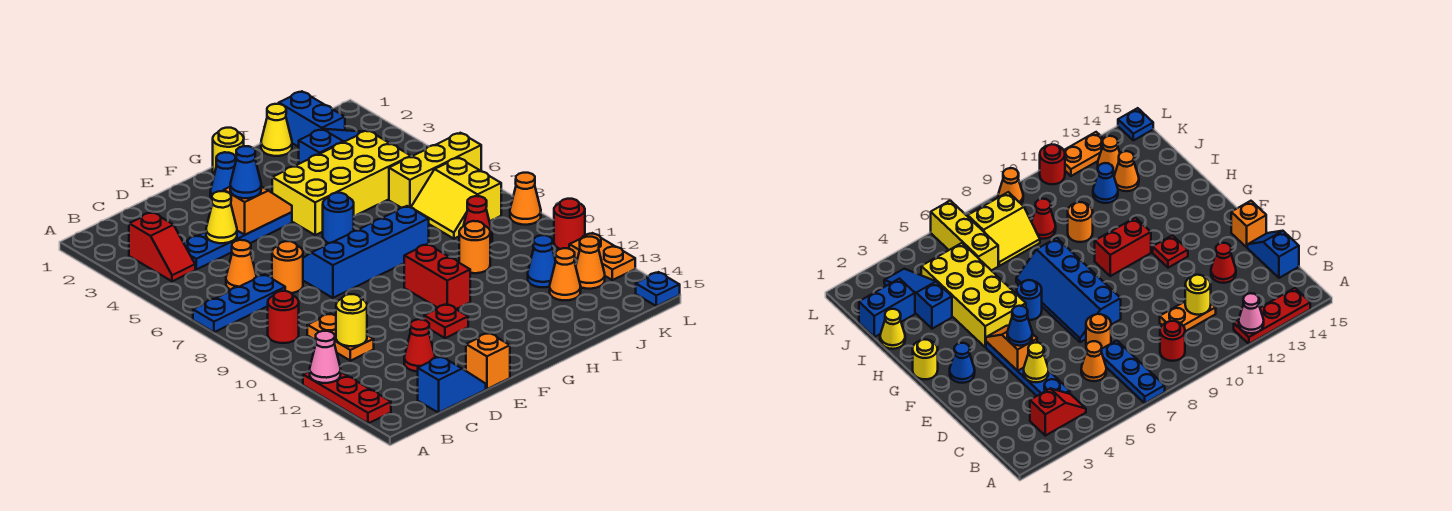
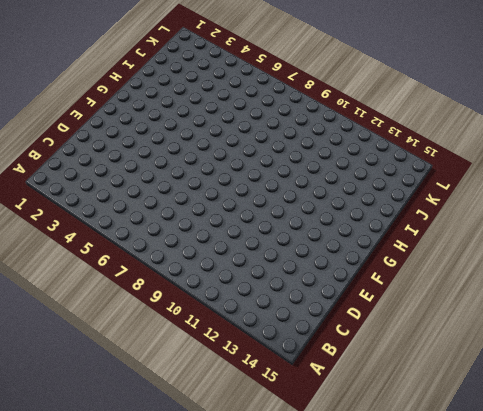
none -> blue 1x3 plate [193,275,285,332]
none -> red 1x3 plate [303,371,391,423]
none -> red 1x2 slope [129,212,195,281]
none -> red 1x1 round brick [268,291,299,343]

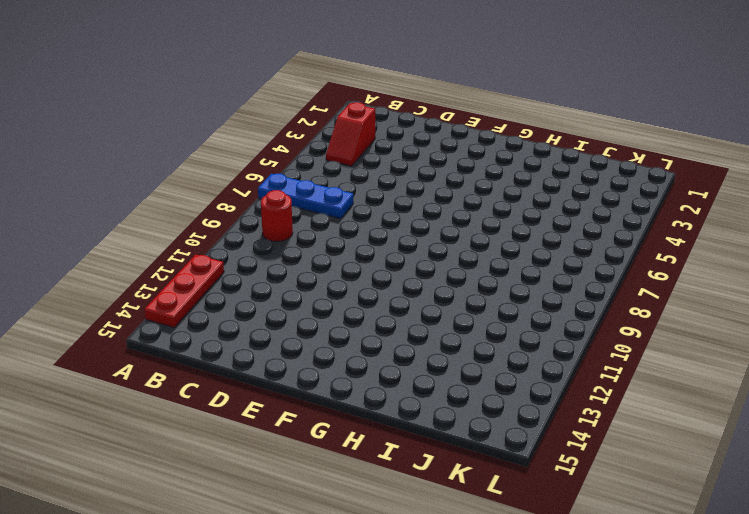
none -> blue 1x4 plate [184,212,292,269]
none -> orange 1x1 cone [226,240,257,290]
none -> orange 1x2 plate [307,314,374,361]
none -> blue 1x2 slope [418,356,486,413]

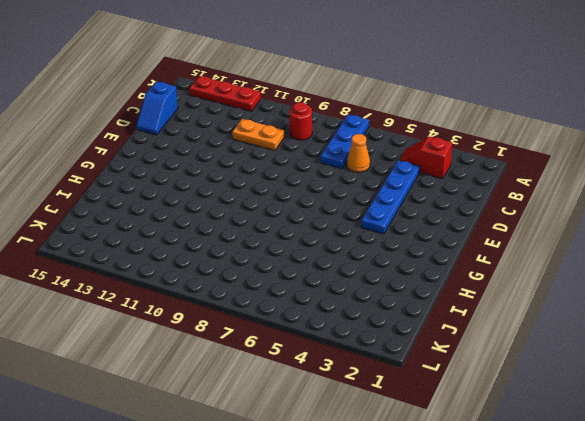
none -> orange 1x1 round brick [272,241,303,293]
none -> red 1x1 cone [404,319,435,371]
none -> blue 2x4 slope [303,206,429,298]
none -> orange 1x1 brick [466,333,510,389]

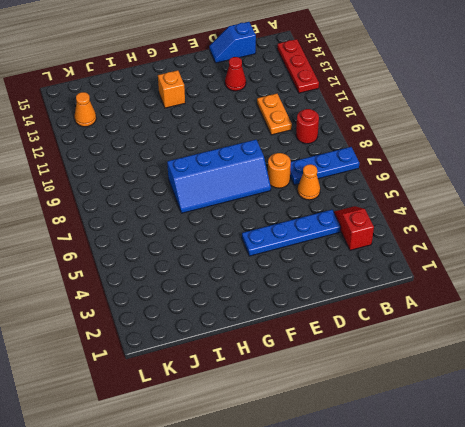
orange 1x1 brick [158,70,185,108] -> orange 1x1 brick moved to [466,333,510,389]
none -> blue 1x1 cone [210,152,236,199]
none -> red 1x1 plate [424,304,468,338]
none -> yellow 1x1 round brick [213,128,244,174]
none -> yellow 2x4 brick [272,130,411,235]

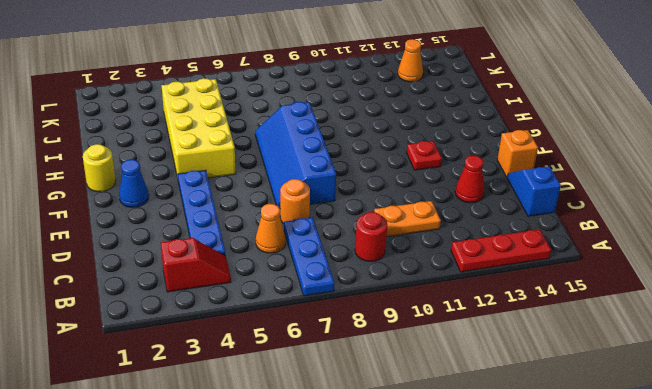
none -> blue 1x1 round brick [323,193,354,243]
none -> red 1x2 brick [404,244,470,309]
none -> yellow 1x1 cone [261,104,292,156]
none -> blue 1x3 slope [299,129,361,164]

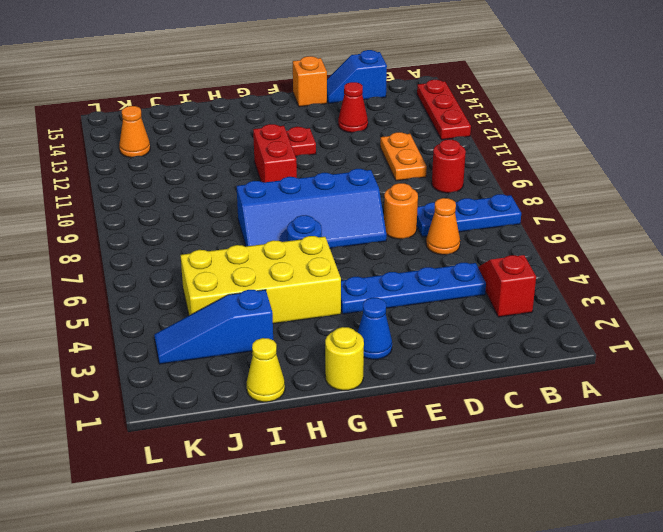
none -> orange 1x1 round brick [459,221,490,273]
none -> blue 1x2 brick [279,91,345,147]
none -> yellow 1x3 brick [389,133,481,208]
none -> yellow 2x2 slope [411,158,501,239]

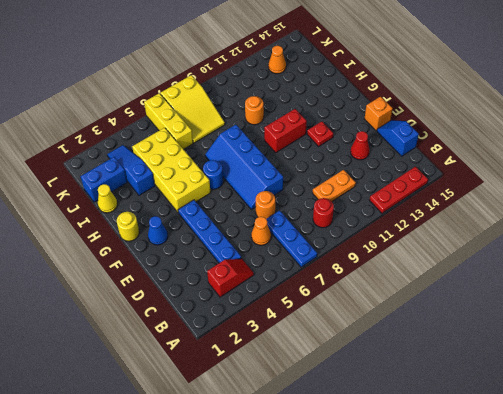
yellow 2x3 slope [160,75,225,143] -> yellow 2x2 slope [411,158,501,239]
none -> red 1x1 cone [464,196,492,244]
none -> blue 1x1 cone [528,235,556,287]
none -> orange 1x1 cone [550,248,581,300]
none -> orange 1x1 cone [510,173,541,225]

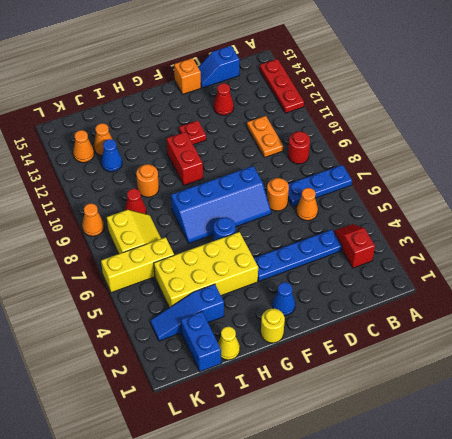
none -> red 1x1 round brick [554,199,585,249]
none -> orange 1x2 plate [569,233,635,280]
none -> blue 1x1 plate [636,272,680,306]
none -> pink 1x1 cone [310,331,341,383]

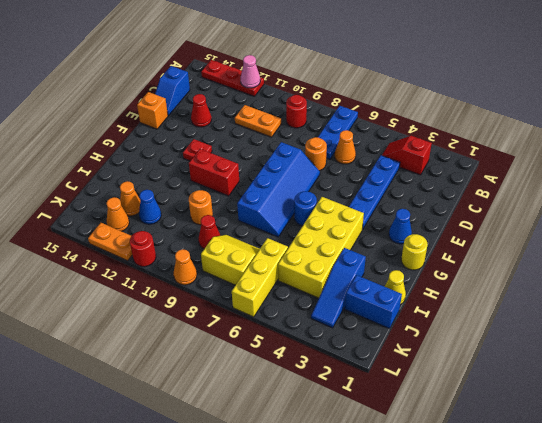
none -> blue 1x1 plate [636,272,680,306]
none -> yellow 1x1 round brick [336,294,367,346]
none -> yellow 1x1 cone [206,191,237,243]
none -> orange 1x2 slope [224,187,292,235]

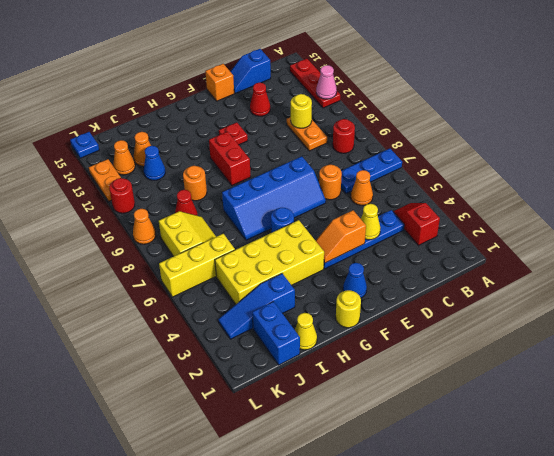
none -> blue 1x1 cone [230,146,261,198]

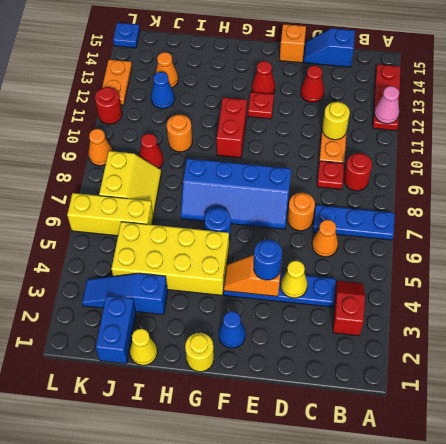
red 1x1 plate [317,161,344,189] -> none
blue 1x1 round brick [254,240,282,280] -> blue 1x1 cone [230,146,261,198]
red 1x1 cone [252,61,275,94] -> none
none -> orange 1x1 cone [576,237,605,289]

